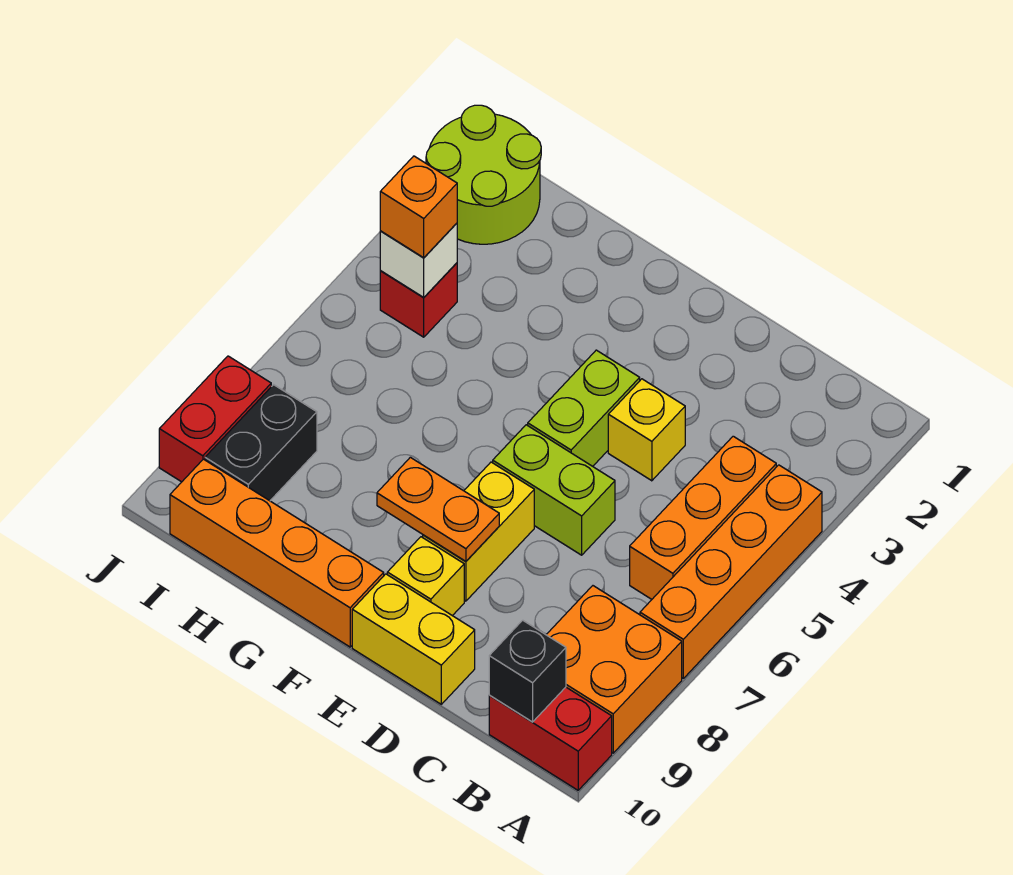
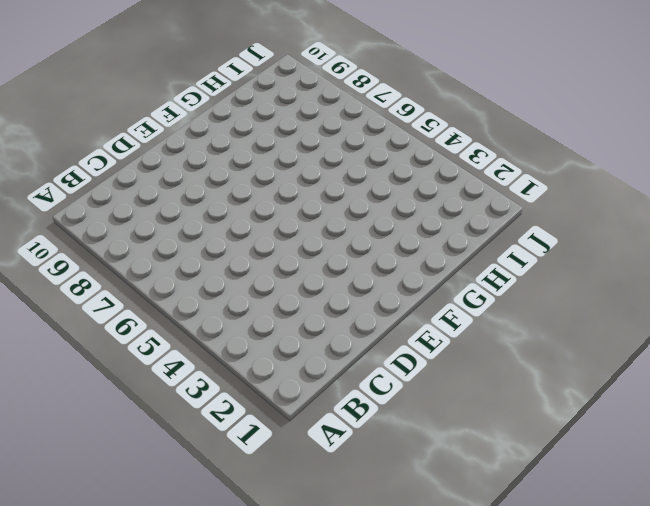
none -> orange 1x4 brick [640,465,822,678]
none -> orange 2x2 brick [546,586,682,753]
none -> red 1x2 brick [489,687,612,790]

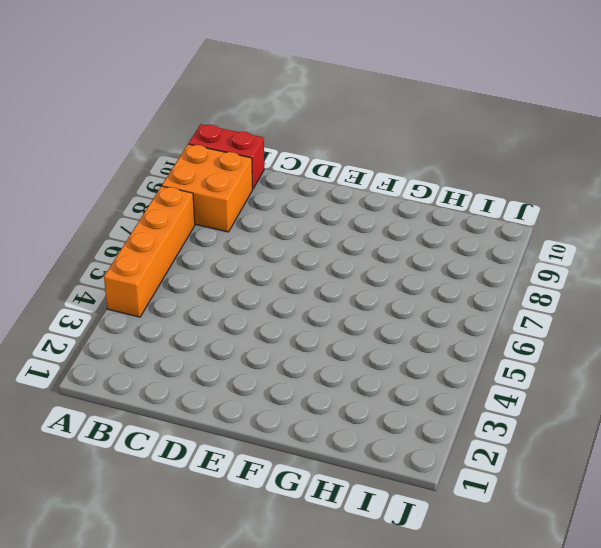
none -> orange 1x3 brick [630,436,776,599]
none -> yellow 1x1 brick [608,379,685,481]
none -> lime 1x2 brick [493,425,615,555]

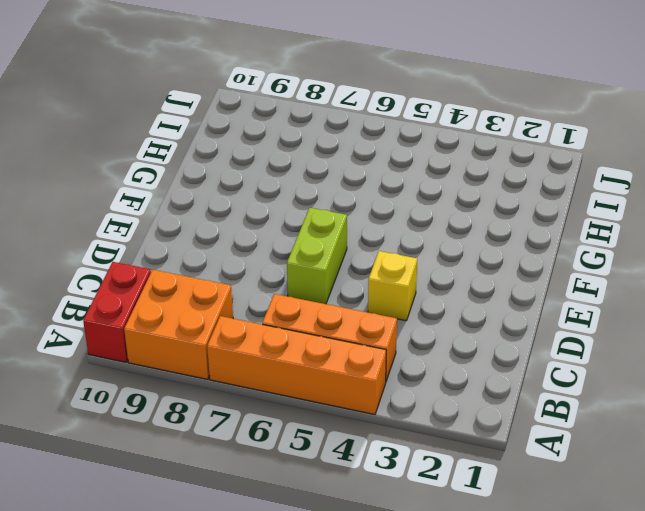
none -> yellow 1x2 brick [352,574,475,704]
none -> lime 1x2 brick [528,350,640,466]
none -> yellow 1x2 brick [423,462,534,601]

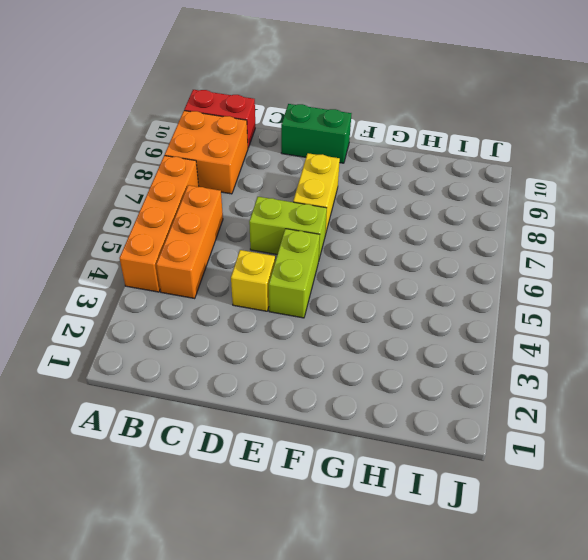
green 1x2 brick [281,104,352,163] -> yellow 1x2 brick [352,574,475,704]
none -> yellow 1x1 brick [387,537,464,616]
none -> orange 1x4 brick [170,459,384,647]
none -> lime 2x2 round brick [426,105,541,244]

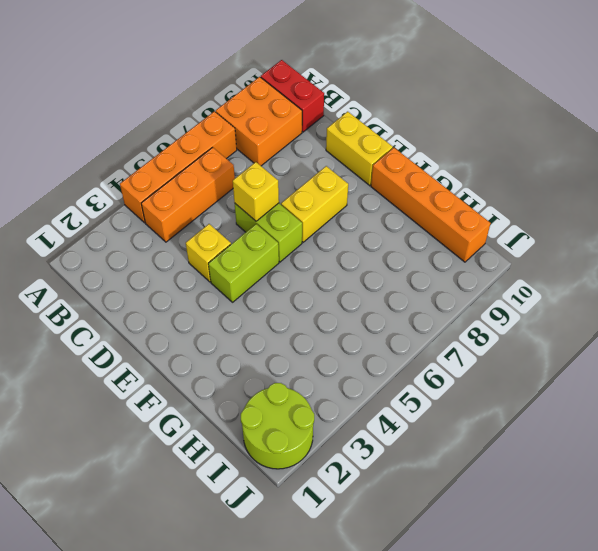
yellow 1x1 brick [233,162,279,221] -> yellow 1x1 brick moved to [387,537,464,616]
none -> red 1x1 brick [380,263,457,337]
none -> black 1x2 brick [205,385,317,501]
none -> red 1x2 brick [159,356,271,482]

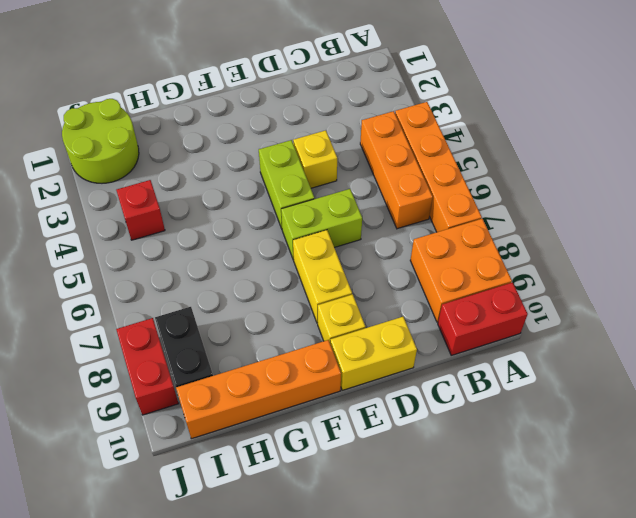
none -> black 1x1 brick [489,620,566,722]
none -> orange 1x2 plate [377,457,499,561]
none -> white 1x1 brick [380,223,457,298]

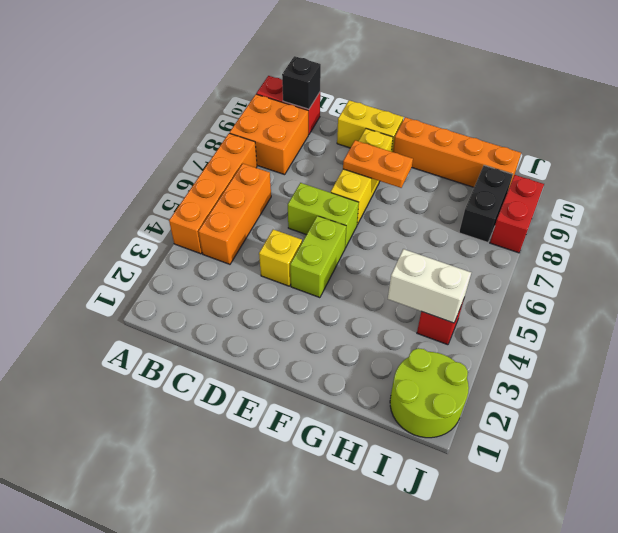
white 1x2 brick [388,249,471,323] -> white 1x1 brick [380,223,457,298]
none -> orange 1x1 brick [380,156,457,258]

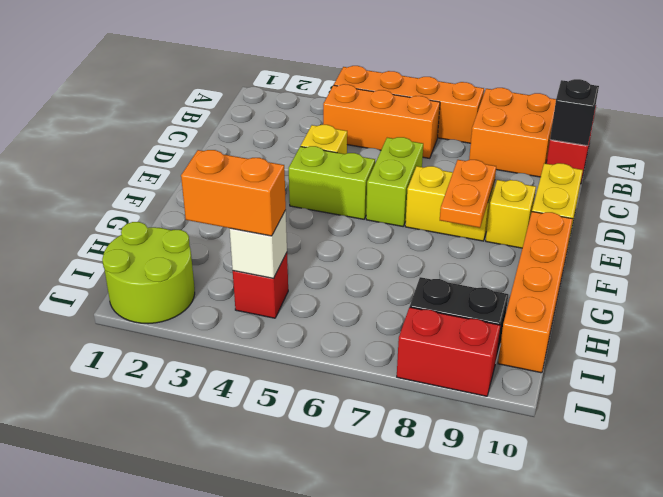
orange 1x2 brick [181,150,286,236] -> orange 1x1 brick [380,156,457,258]

